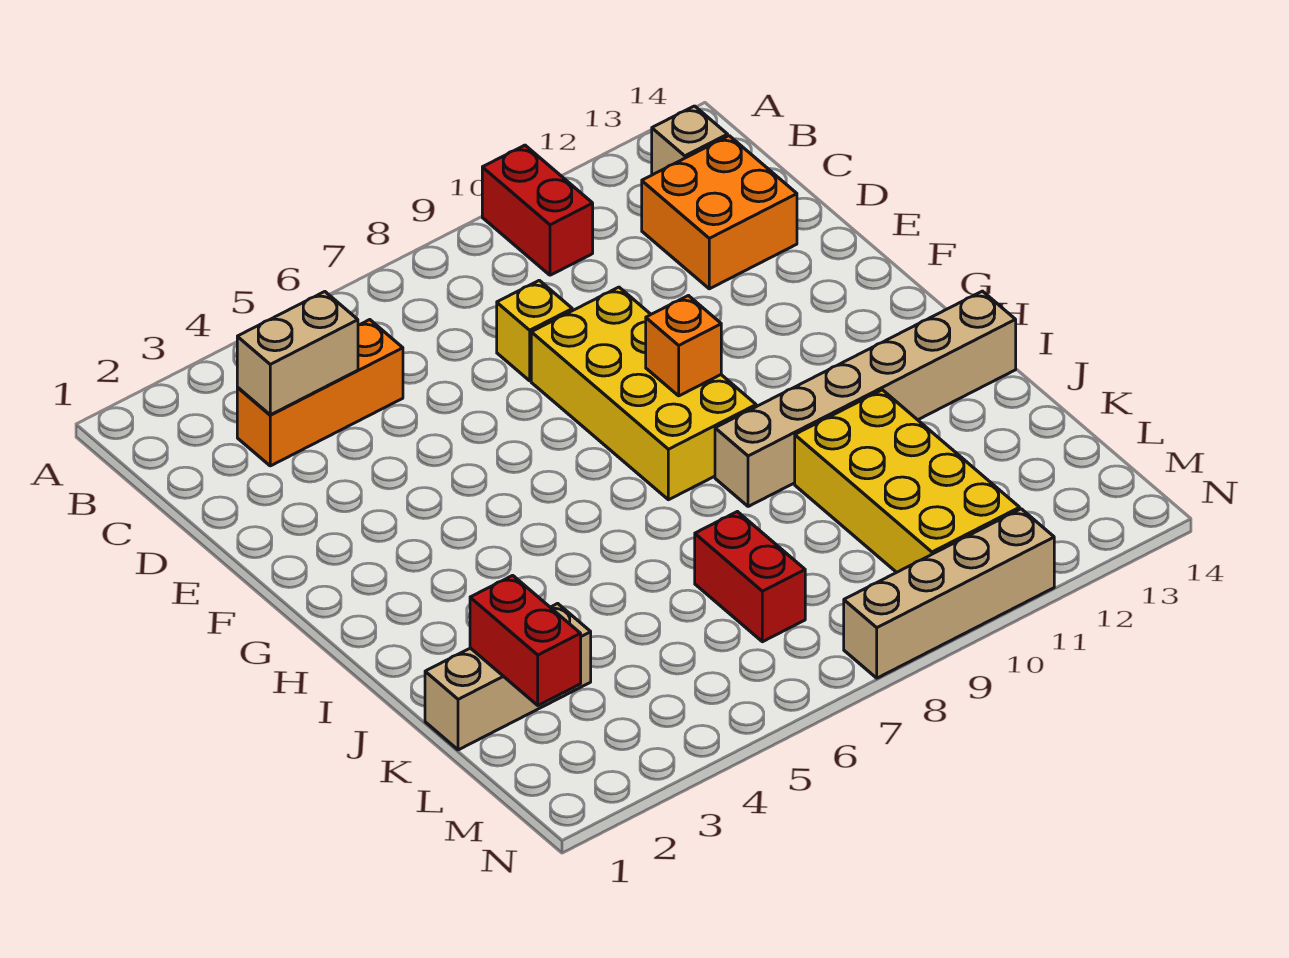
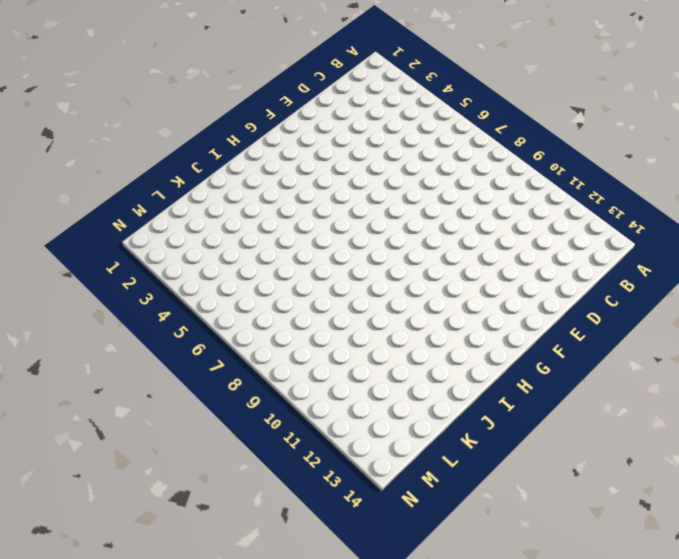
none -> red 1x2 brick [482,145,593,275]
none -> tan 1x1 brick [652,106,728,175]
none -> orange 1x3 brick [237,320,403,466]

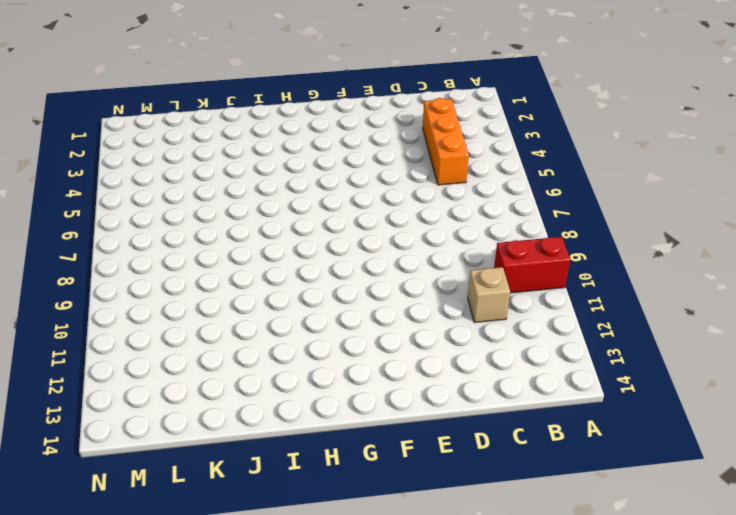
tan 1x1 brick [468,267,510,322] -> tan 1x1 brick moved to [652,106,728,175]
none -> orange 2x2 brick [642,136,797,289]
none -> yellow 1x1 brick [497,280,572,381]
none -> yellow 2x4 brick [531,287,756,500]

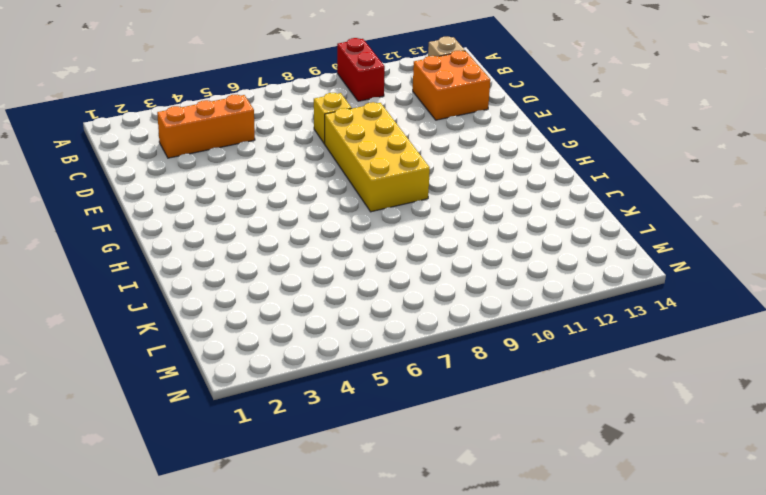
none -> tan 1x6 brick [715,291,1016,507]
none -> yellow 2x4 brick [795,390,1020,572]
none -> tan 1x3 brick [425,603,591,750]

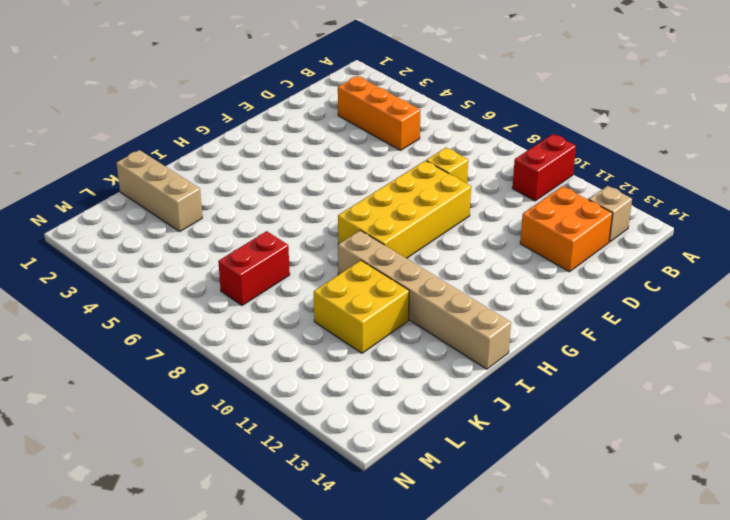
yellow 2x2 brick [314,260,409,353] -> yellow 2x4 brick [795,390,1020,572]
none -> tan 1x4 brick [844,509,1054,678]
none -> tan 1x2 brick [237,292,358,415]
none -> orange 1x1 brick [646,296,721,396]

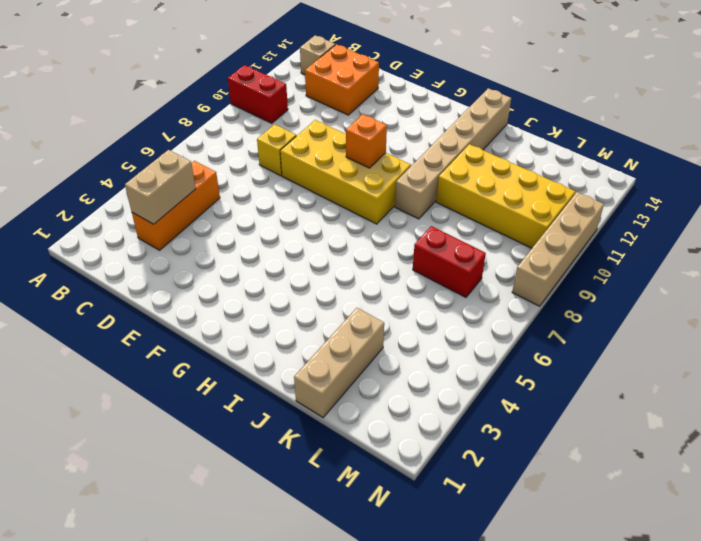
none -> red 1x2 brick [470,575,581,705]

